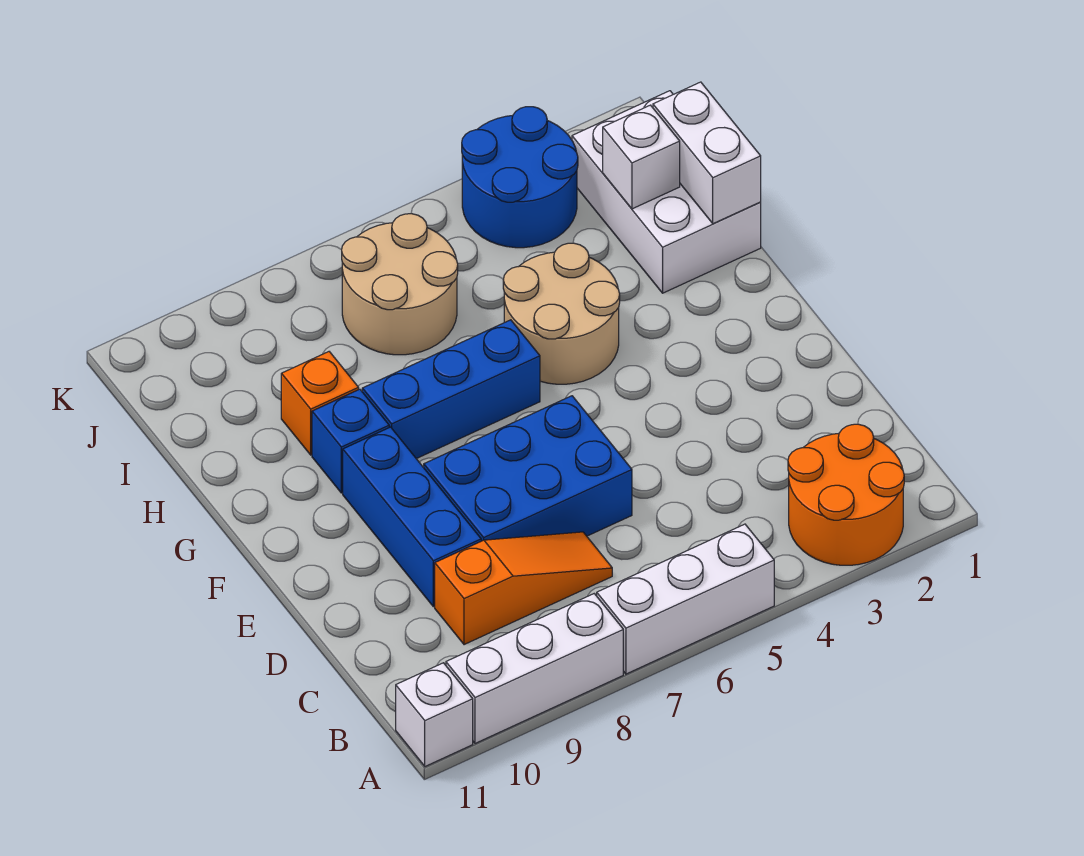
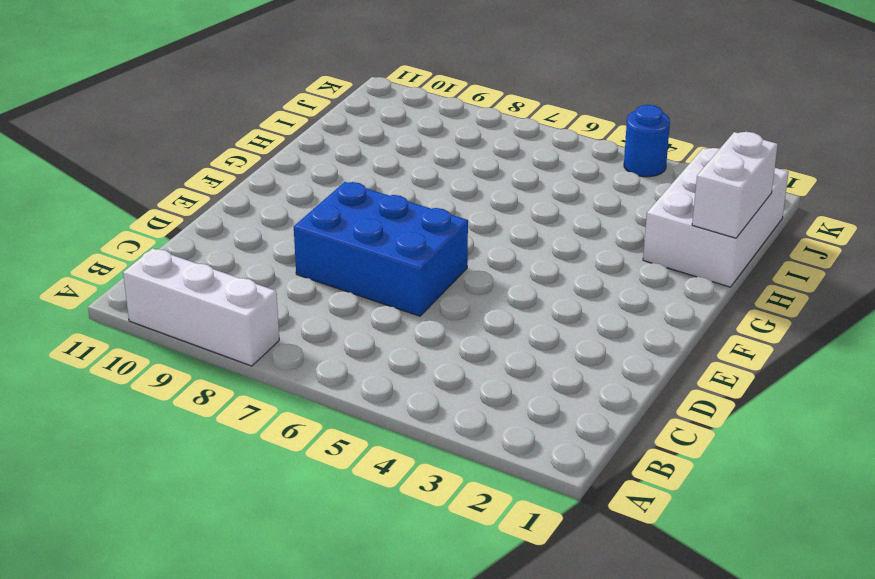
blue 1x1 round brick [624,105,670,177] -> blue 2x2 round brick [462,107,578,248]
none -> orange 2x2 round brick [788,424,904,565]
none -> white 1x3 brick [597,524,774,674]
none -> white 1x1 brick [396,663,473,766]

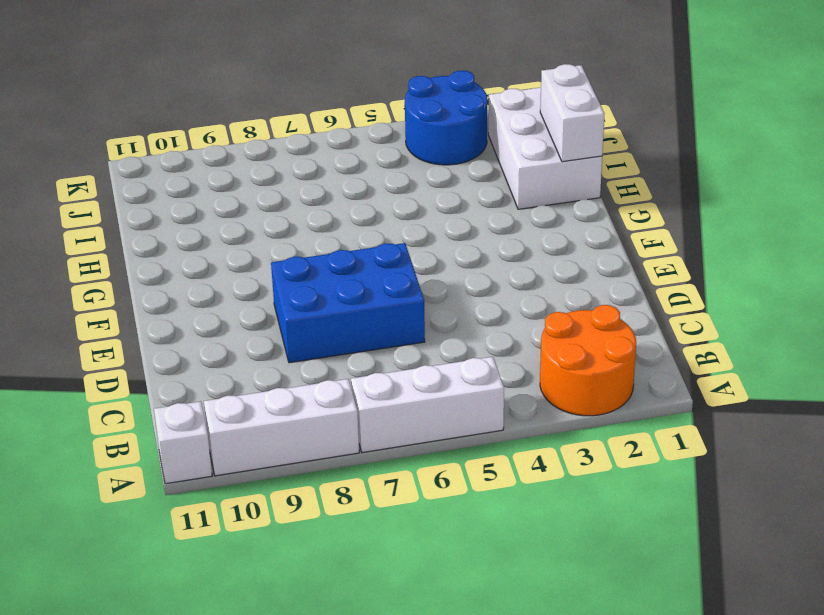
none -> orange 1x3 slope [435,532,612,645]
none -> blue 1x3 brick [343,427,481,607]
none -> tan 2x2 round brick [503,243,620,384]

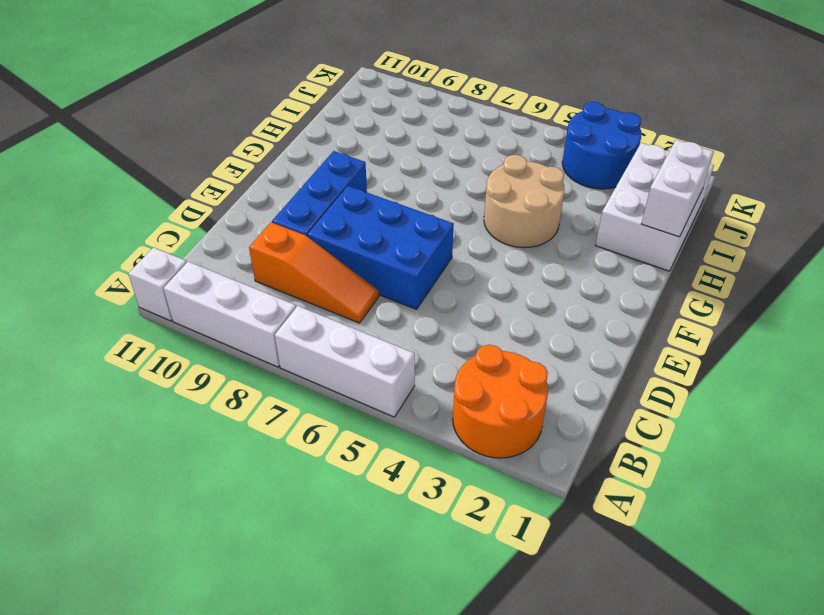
none -> blue 1x3 brick [362,320,540,459]
none -> blue 1x1 brick [312,389,389,493]
none -> orange 1x1 brick [281,352,359,455]

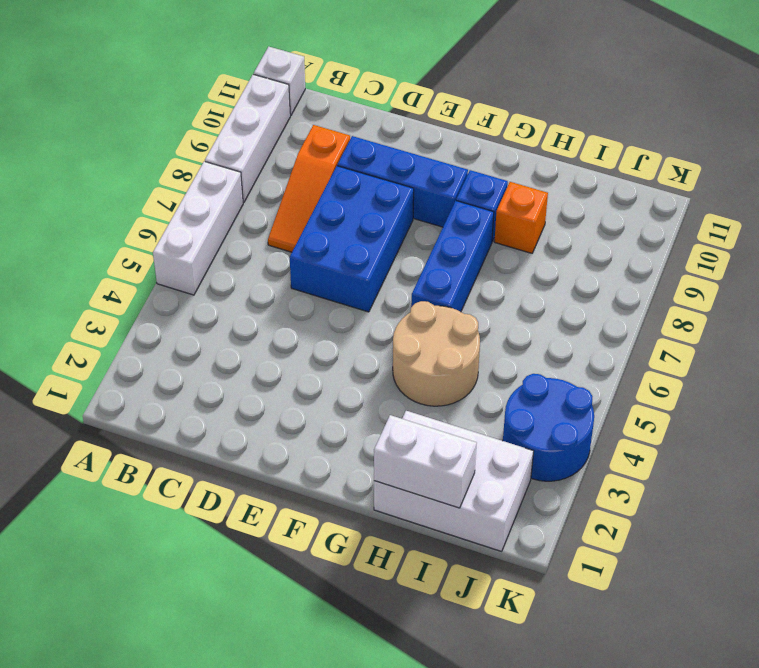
none -> orange 2x2 round brick [788,424,904,565]
none -> tan 2x2 round brick [342,214,458,355]
none -> white 1x1 brick [603,105,680,209]

